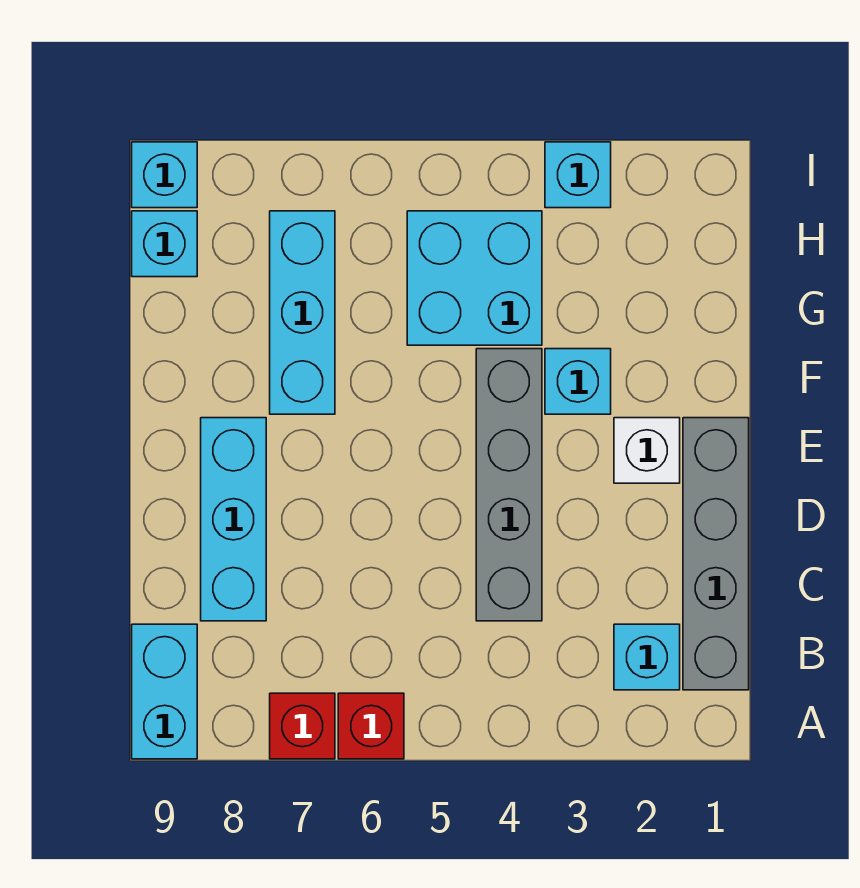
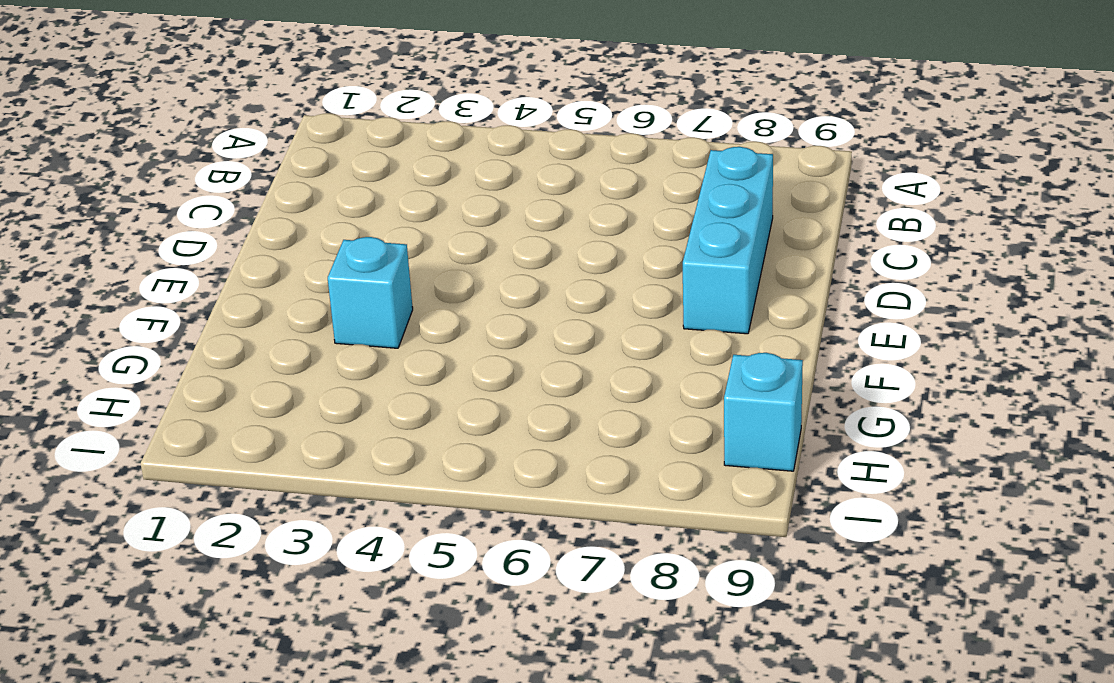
none -> red 1x1 brick [338,693,404,759]
none -> red 1x1 brick [270,693,335,759]
none -> cyan 1x2 brick [132,624,197,759]

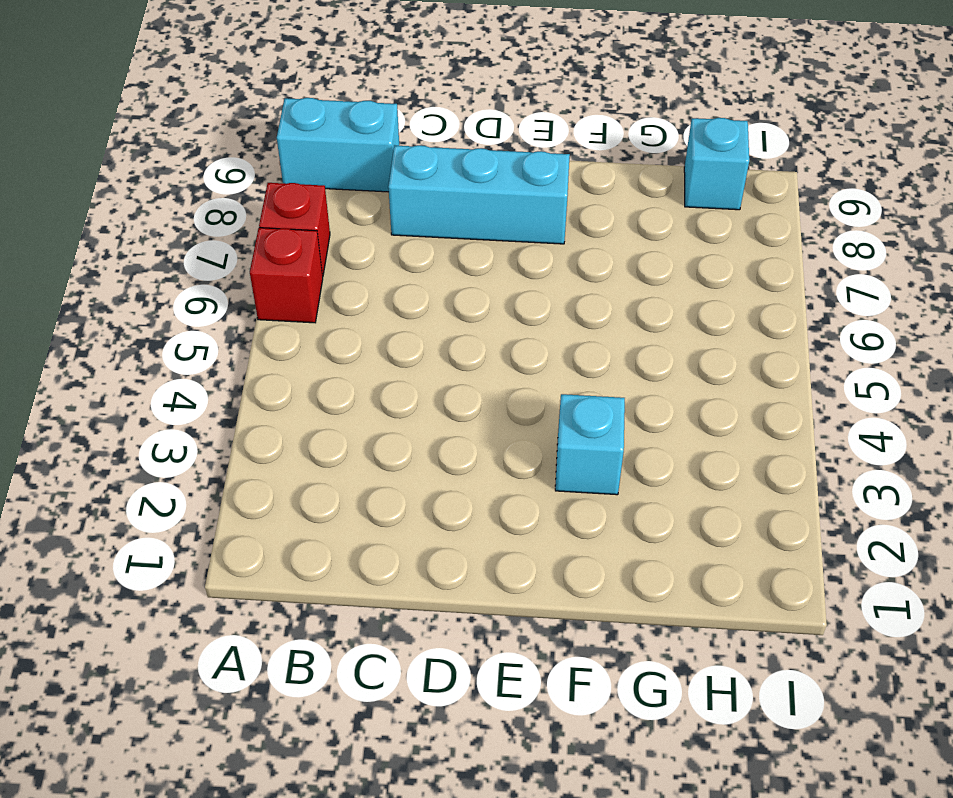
none -> grey 1x4 brick [683,418,749,690]
none -> cyan 1x1 brick [614,624,680,690]
none -> grey 1x4 brick [476,349,542,621]

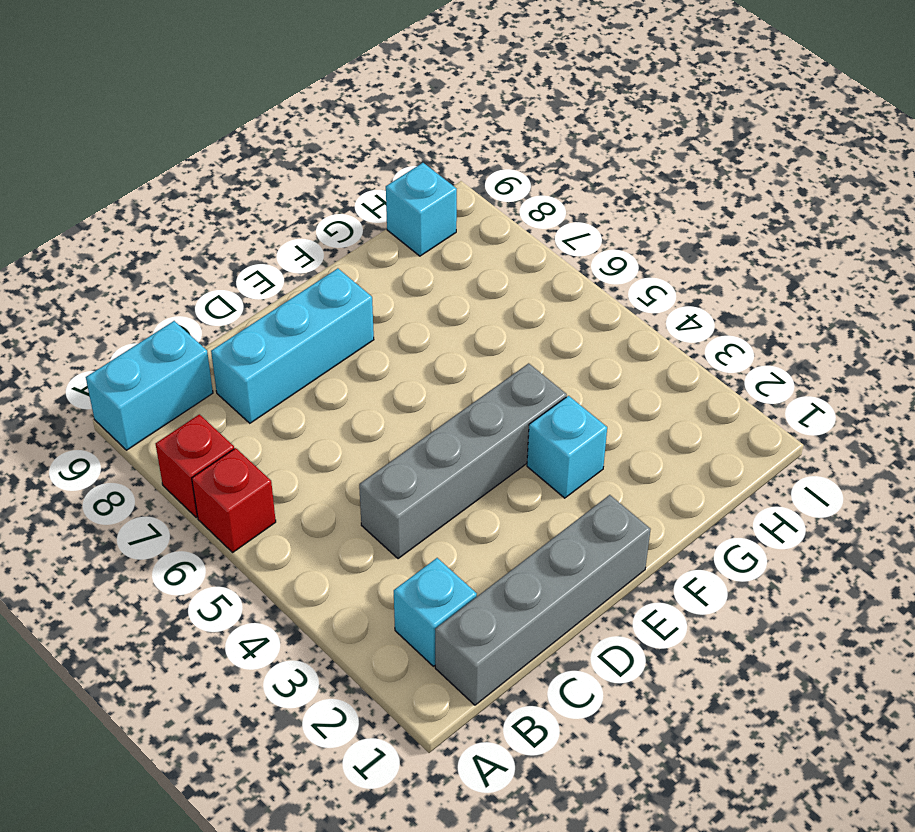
none -> white 1x1 brick [614,418,680,483]
none -> cyan 1x3 brick [270,211,335,414]
none -> cyan 2x2 brick [407,211,542,345]

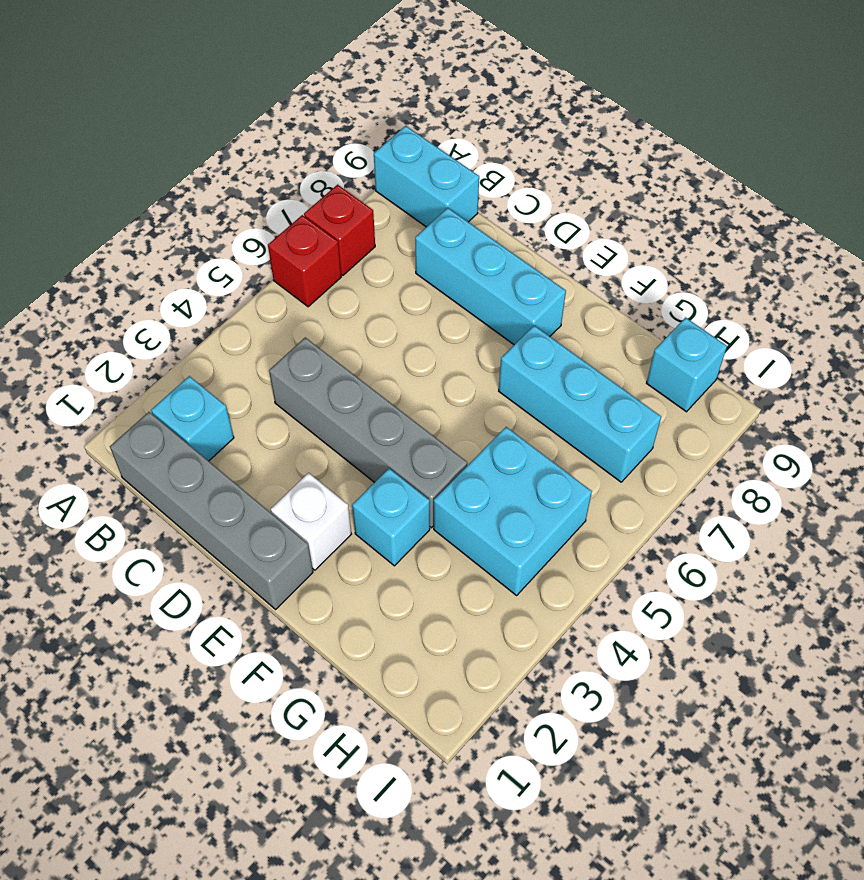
none -> cyan 1x1 brick [545,142,611,208]
none -> cyan 1x1 brick [132,142,197,208]

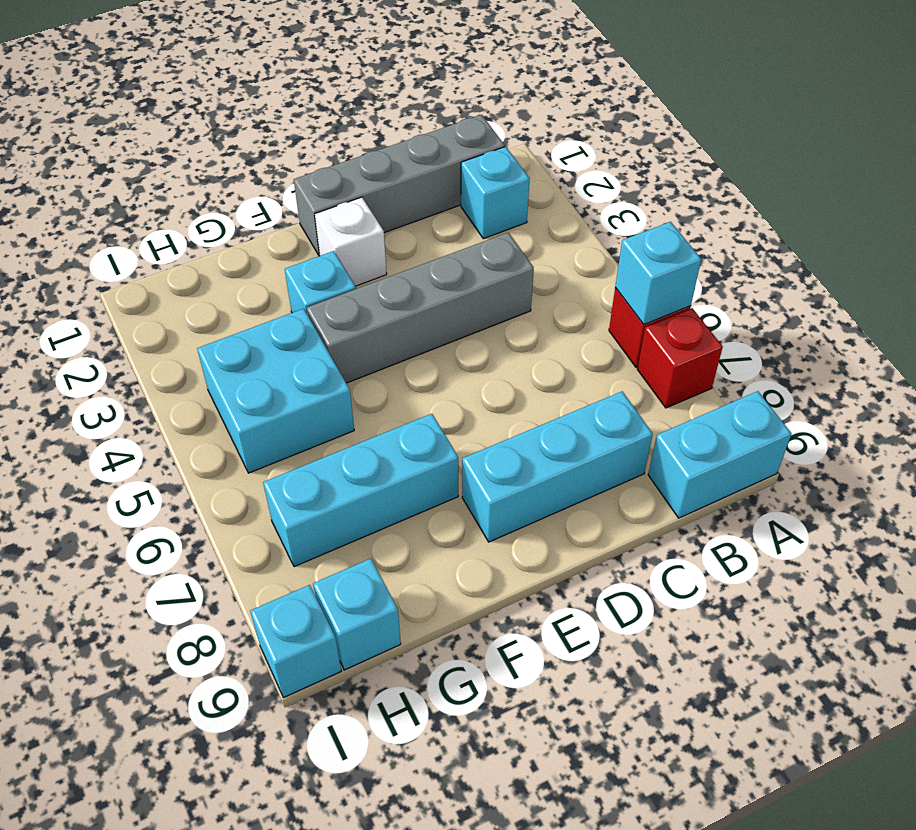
cyan 1x1 brick [615,222,701,325] -> cyan 1x1 brick moved to [545,142,611,208]

